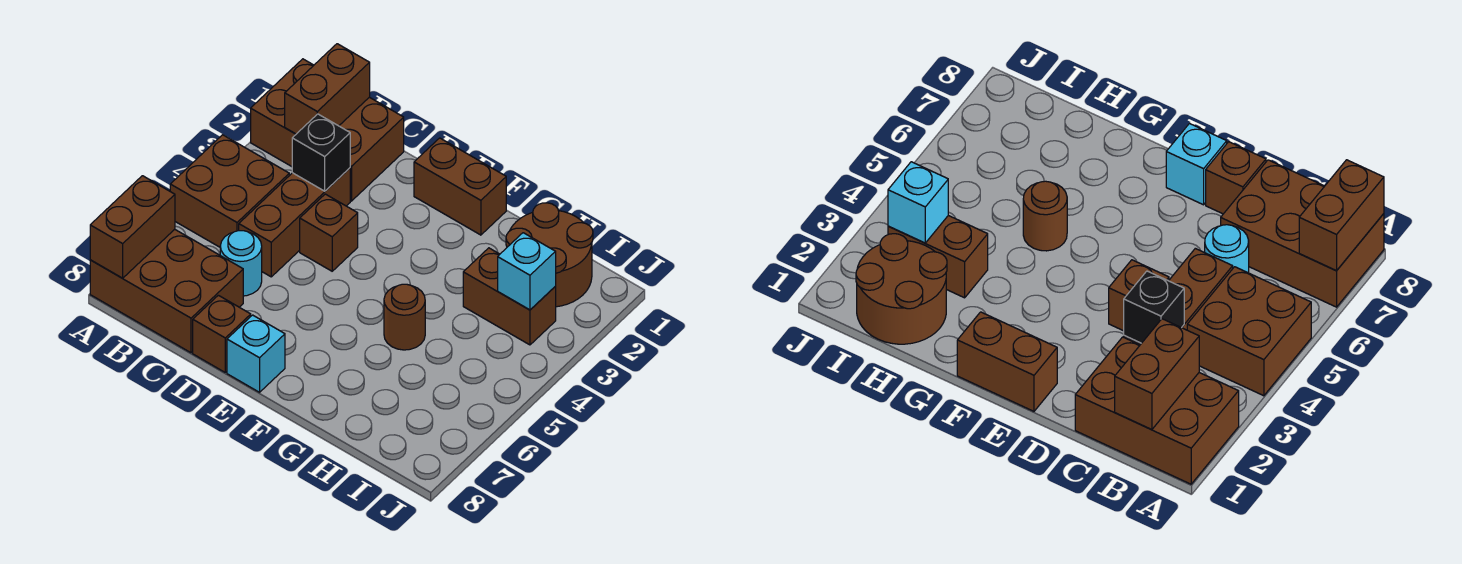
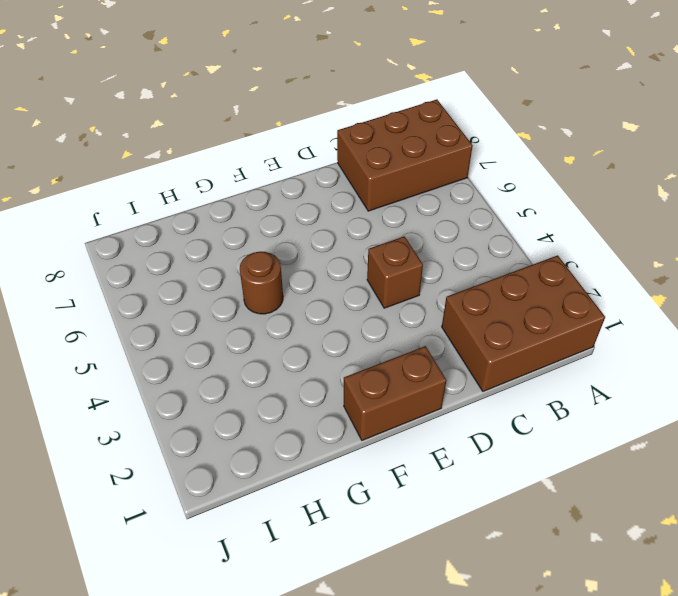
none -> brown 2x2 brick [170,135,289,247]
none -> brown 1x3 brick [239,168,350,277]
none -> cyan 1x1 round brick [220,231,262,296]

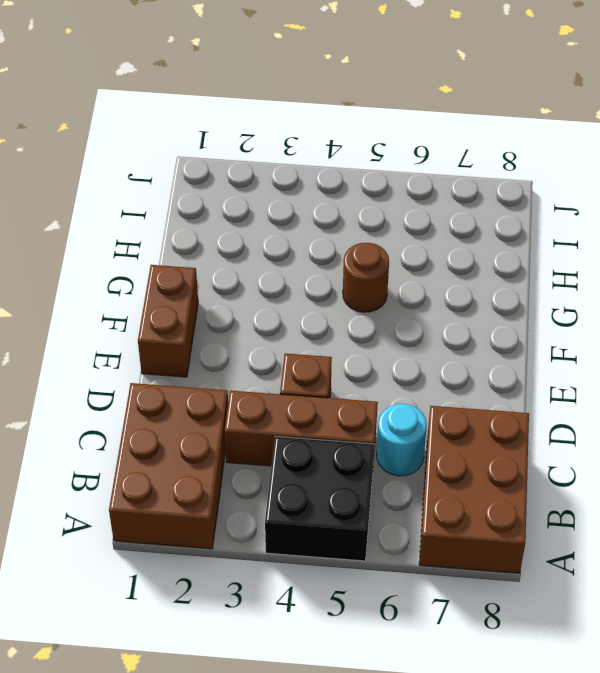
black 2x2 brick [265,436,374,561] -> brown 2x2 brick [170,135,289,247]
none -> brown 1x1 brick [193,295,251,372]
none -> cyan 1x1 brick [227,315,285,392]
none -> brown 2x2 round brick [506,203,593,307]

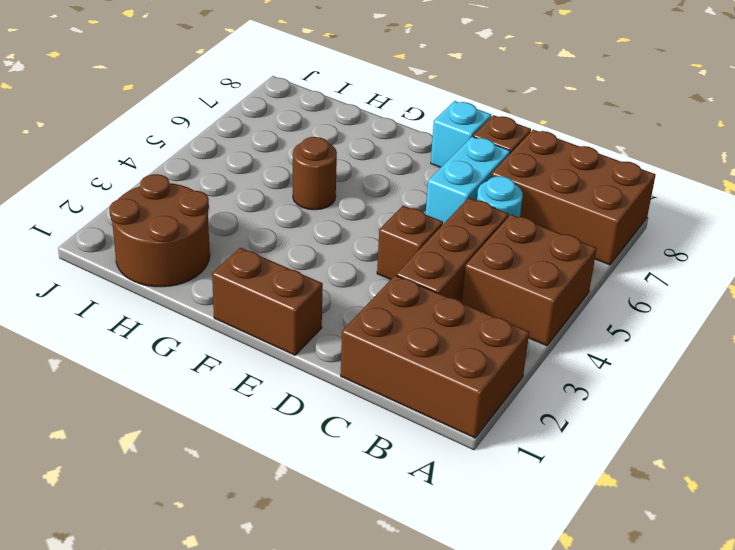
cyan 1x2 brick [426,136,510,224] -> none
none -> brown 1x2 brick [463,248,556,345]
none -> brown 1x2 brick [90,176,175,278]
none -> brown 1x2 brick [285,44,370,134]

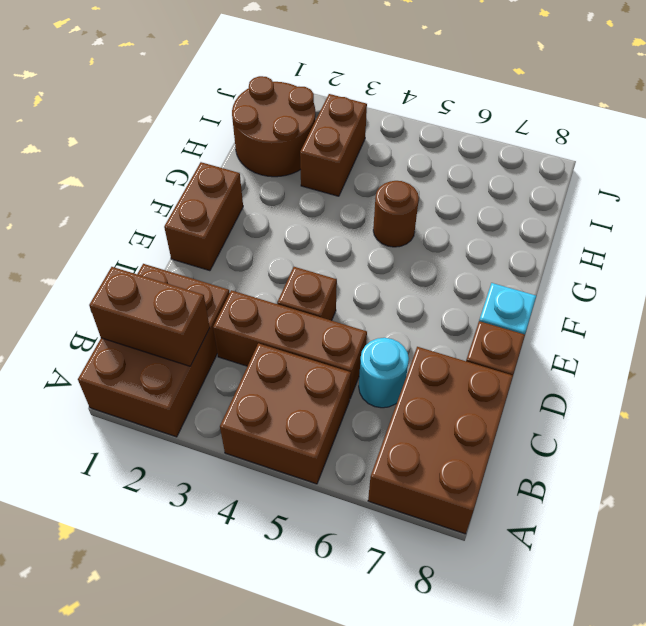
none -> brown 1x2 brick [90,176,175,278]
none -> black 1x1 brick [292,114,350,191]
none -> cyan 1x1 brick [498,233,556,310]

